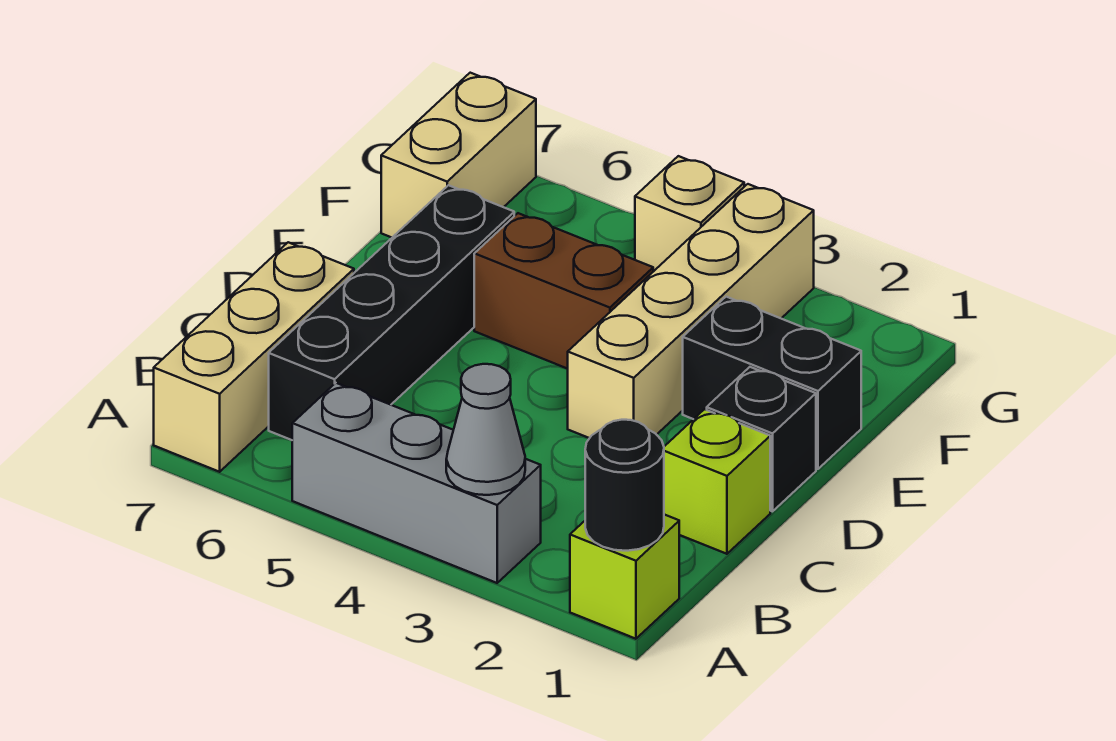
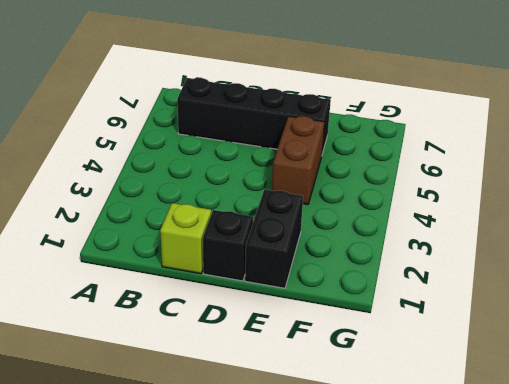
none -> lime 1x1 brick [570,515,679,639]
none -> grey 1x3 brick [292,383,541,583]
none -> tan 1x3 brick [154,242,354,472]

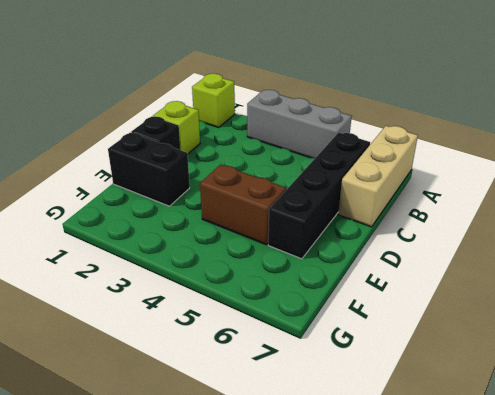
none -> tan 1x4 brick [568,184,814,438]
none -> tan 1x2 brick [381,73,536,237]
none -> tan 1x1 brick [635,156,744,272]

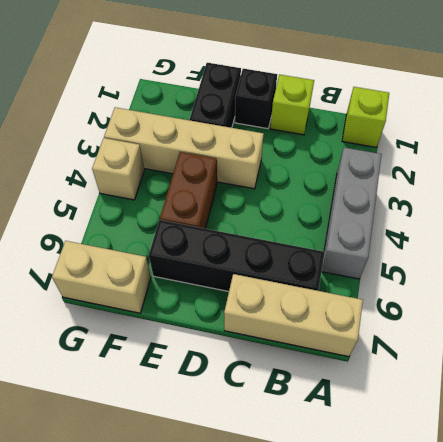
none -> black 1x1 round brick [585,420,664,551]
none -> grey 1x1 cone [446,364,525,495]

